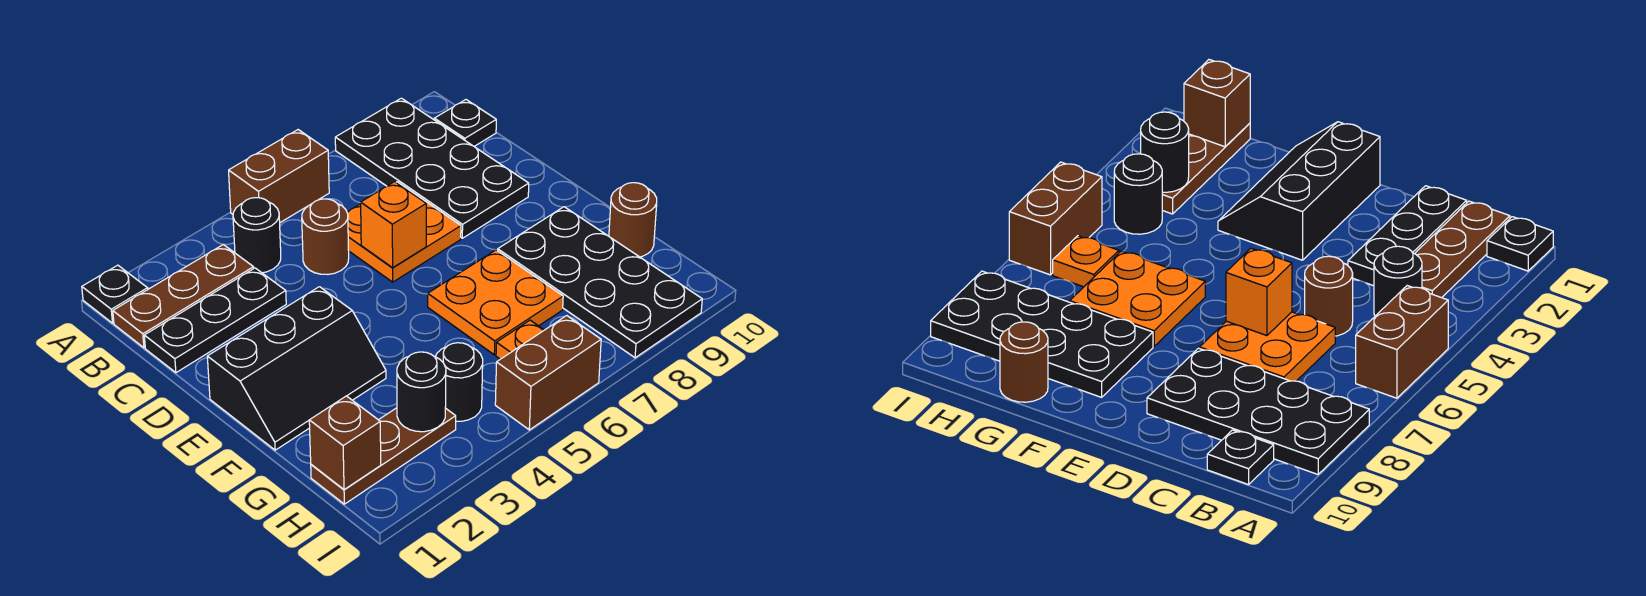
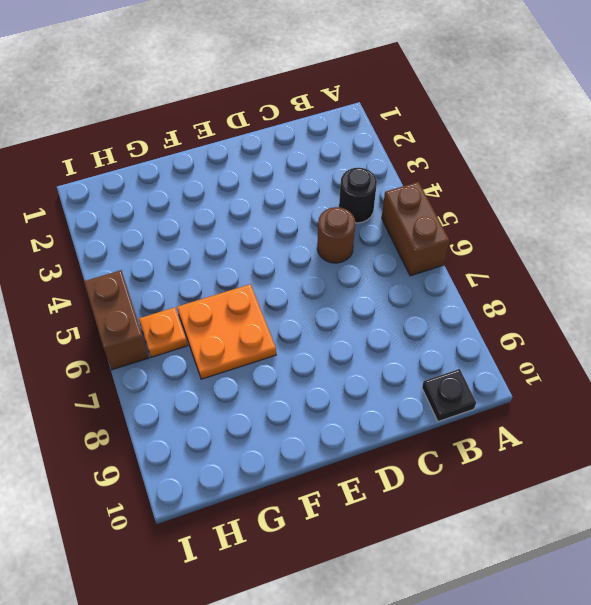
none -> black 1x1 plate [82,265,148,323]
none -> black 2x4 plate [335,98,529,238]
none -> brown 1x3 plate [113,245,254,348]

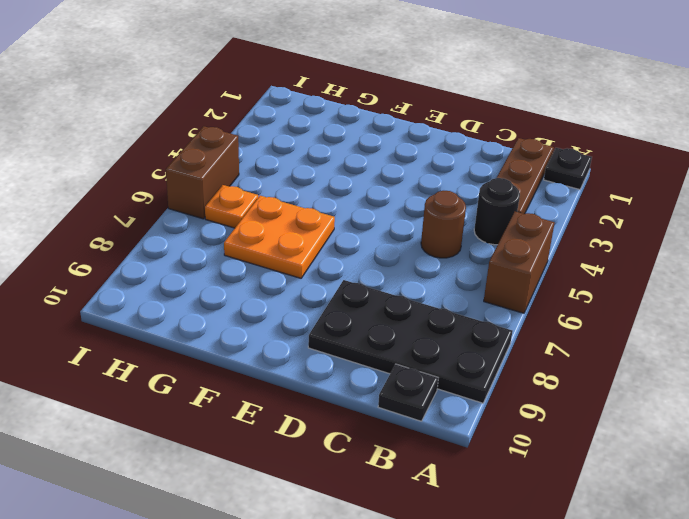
none -> black 1x3 plate [144,268,286,373]
none -> orange 2x2 plate [347,182,461,282]
none -> black 2x3 slope [207,287,386,450]

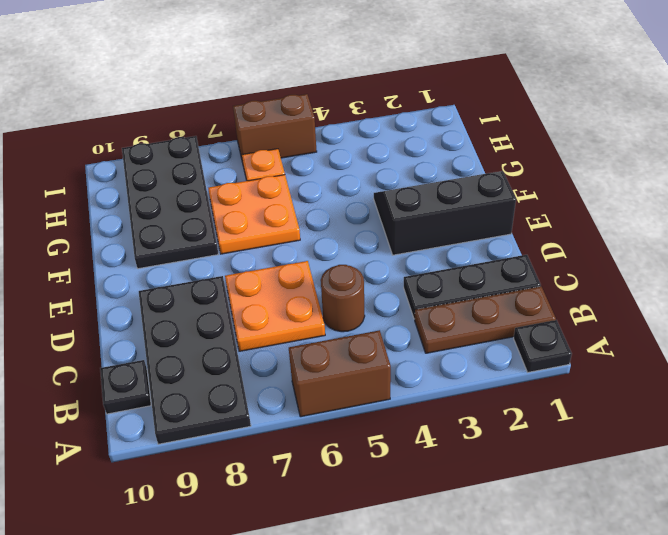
none -> black 1x1 round brick [233,198,281,273]
none -> brown 1x1 round brick [609,183,657,257]
none -> brown 1x3 plate [311,408,456,504]

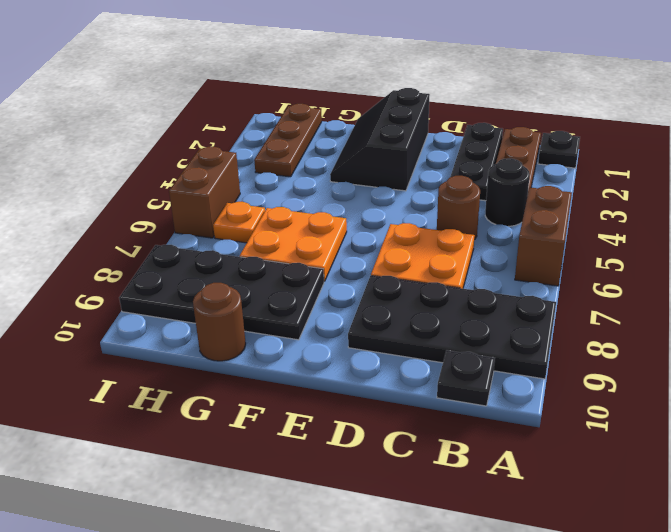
none -> black 1x1 round brick [435,343,483,421]
none -> orange 1x1 brick [361,182,426,268]
none -> brown 1x1 brick [309,396,381,490]

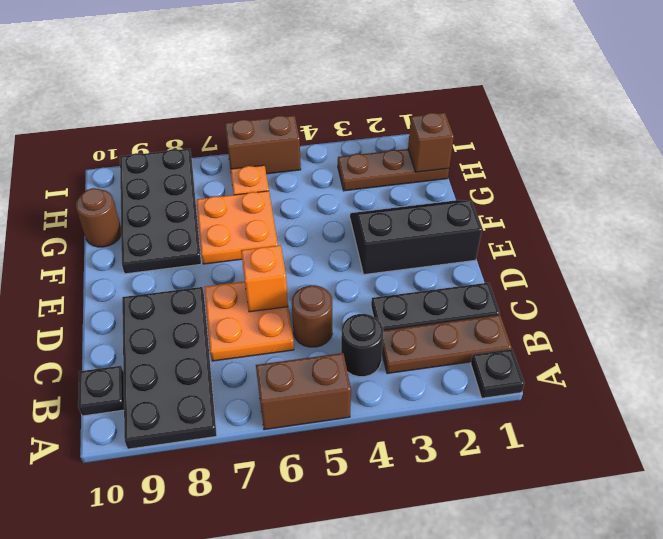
none -> black 1x1 round brick [435,343,483,421]
none -> black 1x1 round brick [397,352,446,432]

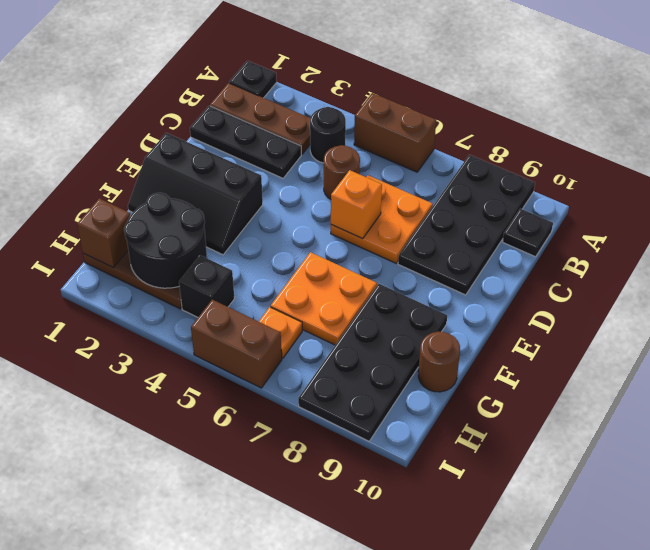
black 2x2 round brick [124,193,207,288] -> black 1x1 round brick [397,352,446,432]
black 1x1 brick [179,255,234,317] -> black 1x1 round brick [435,343,483,421]

